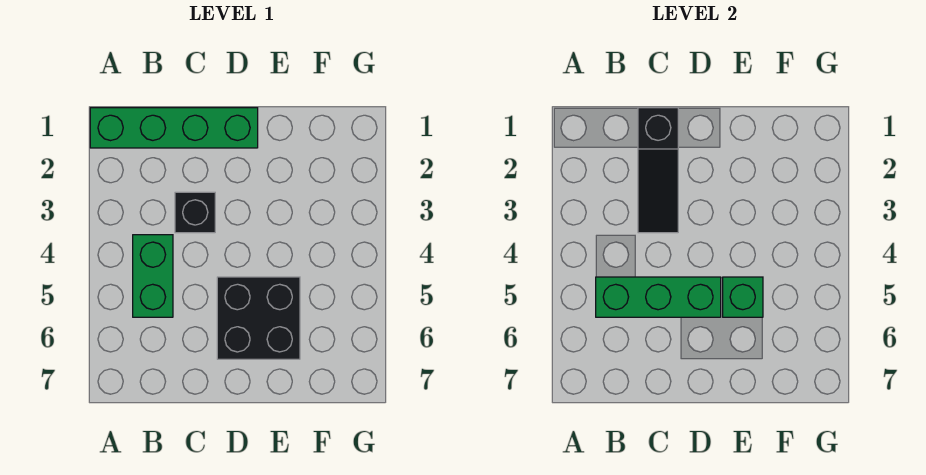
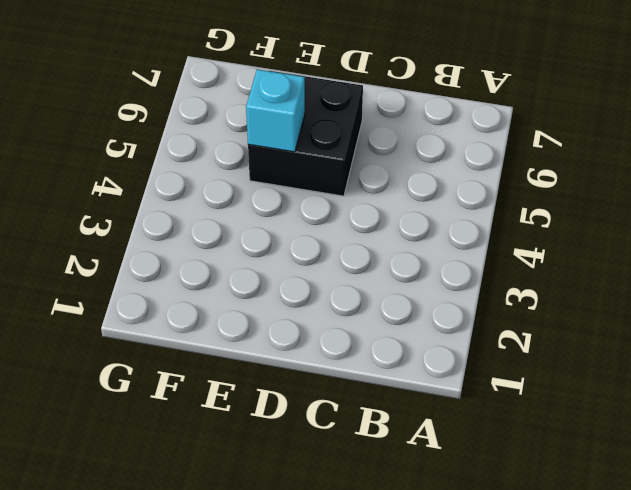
cyan 1x1 brick [246,69,305,152] -> green 1x1 brick [723,277,763,317]
none -> green 1x4 brick [90,108,258,148]
none -> green 1x2 brick [133,235,173,317]

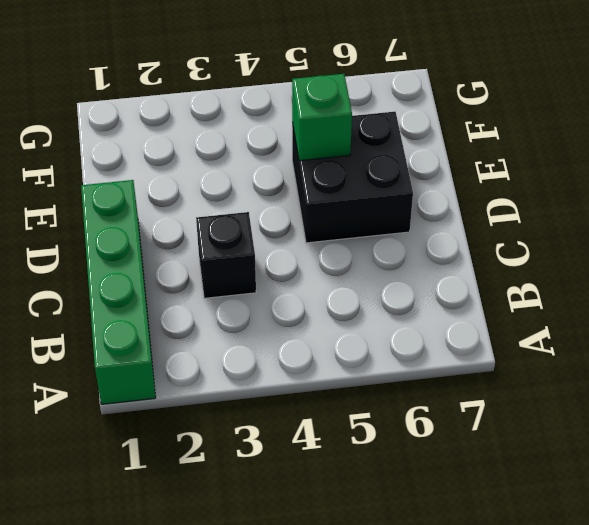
none -> green 1x2 brick [133,235,173,317]
none -> green 1x3 brick [596,277,721,317]

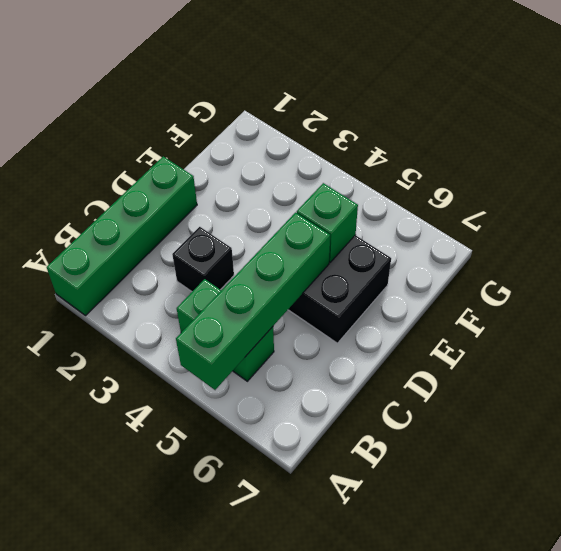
green 1x4 brick [176,213,330,390] -> green 1x3 brick [596,277,721,317]
none -> black 1x3 slope [638,108,678,233]

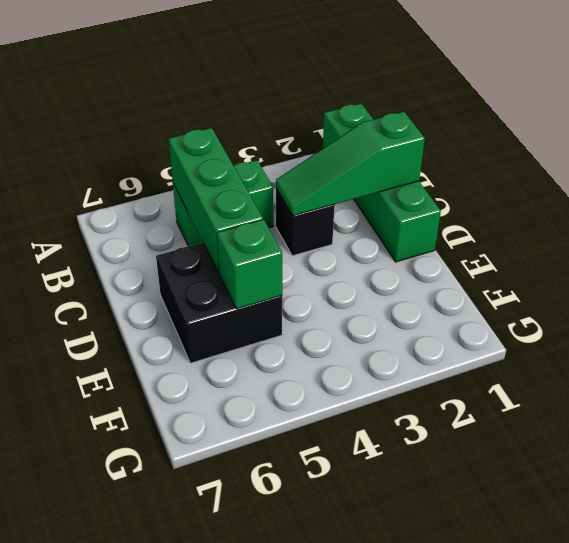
green 1x3 slope [276,112,425,216] -> black 1x3 slope [638,108,678,233]

